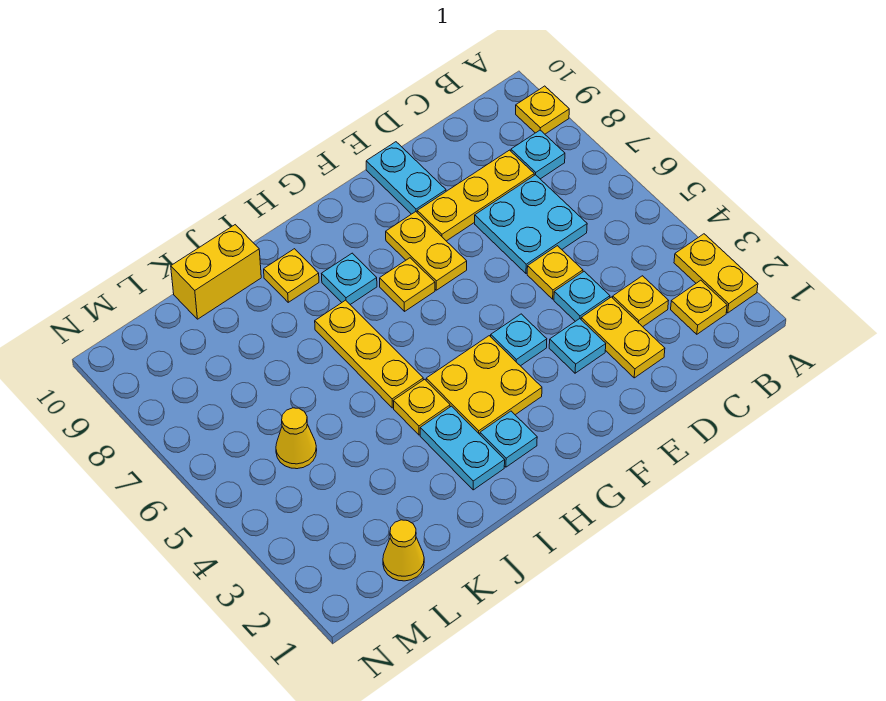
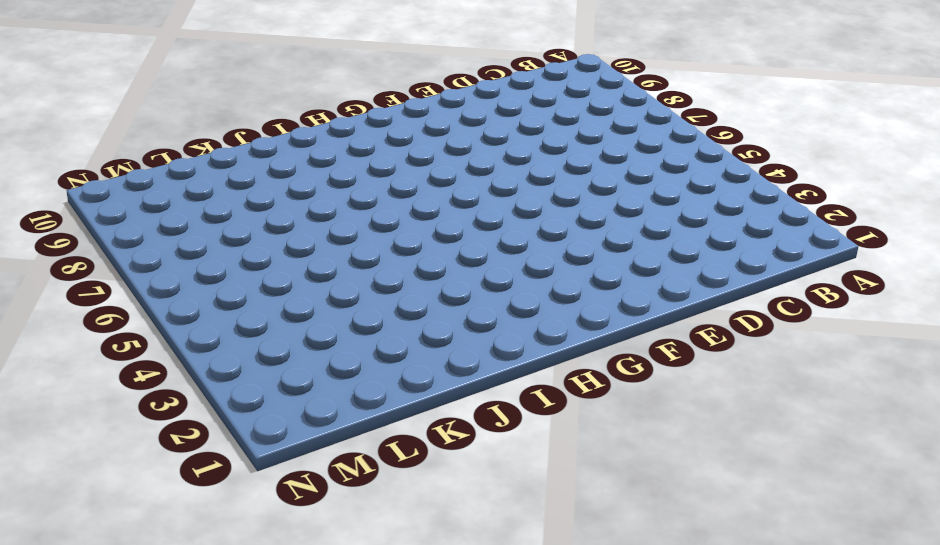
none -> yellow 1x2 plate [674,234,758,313]
none -> yellow 1x1 plate [516,86,569,134]
none -> yellow 1x1 plate [671,280,727,334]

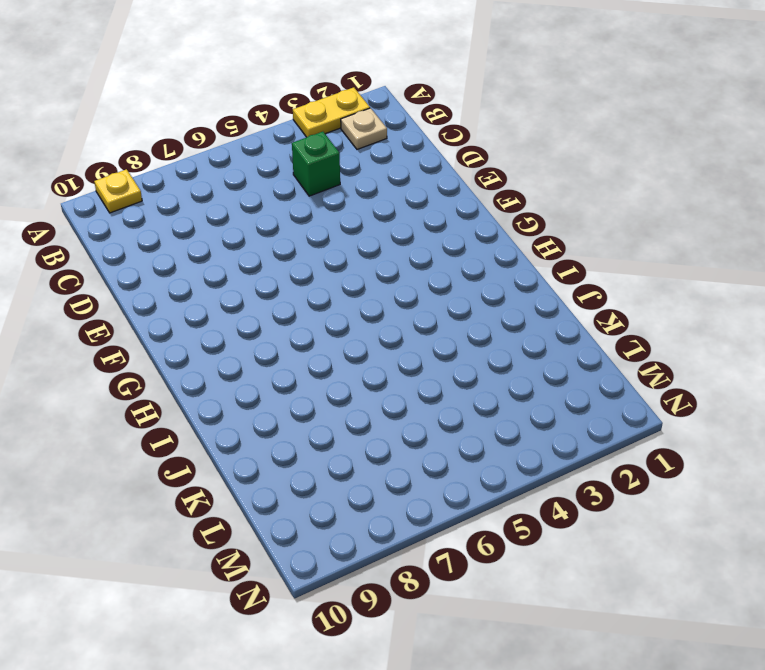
tan 1x1 plate [341,108,387,149] -> yellow 1x1 plate [671,280,727,334]
green 1x1 brick [292,132,340,196] -> none
none -> cyan 1x1 plate [511,130,565,179]
none -> yellow 1x1 plate [613,276,668,327]
none -> cyan 2x2 plate [475,175,587,273]

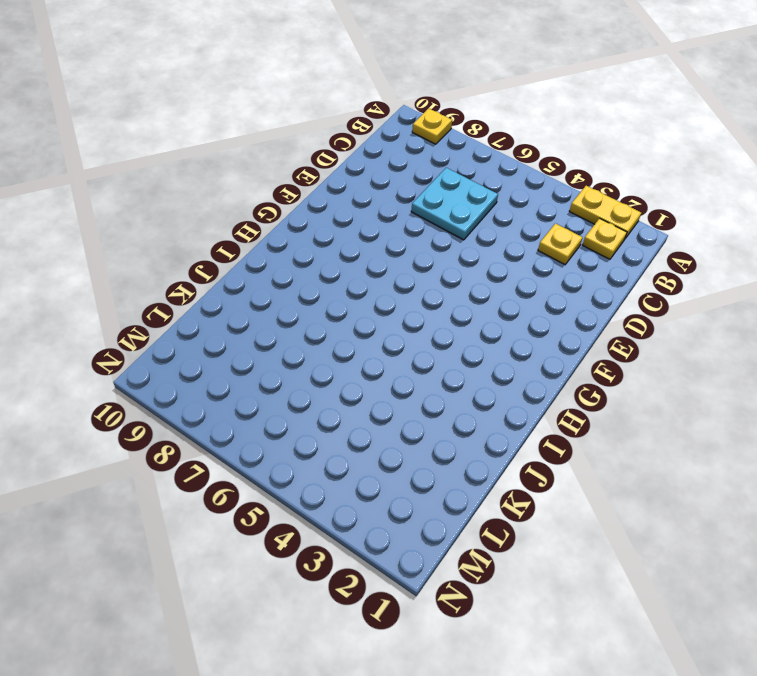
none -> cyan 1x1 plate [511,130,565,179]
none -> yellow 1x3 plate [417,150,534,241]
none -> yellow 1x2 plate [581,297,665,378]

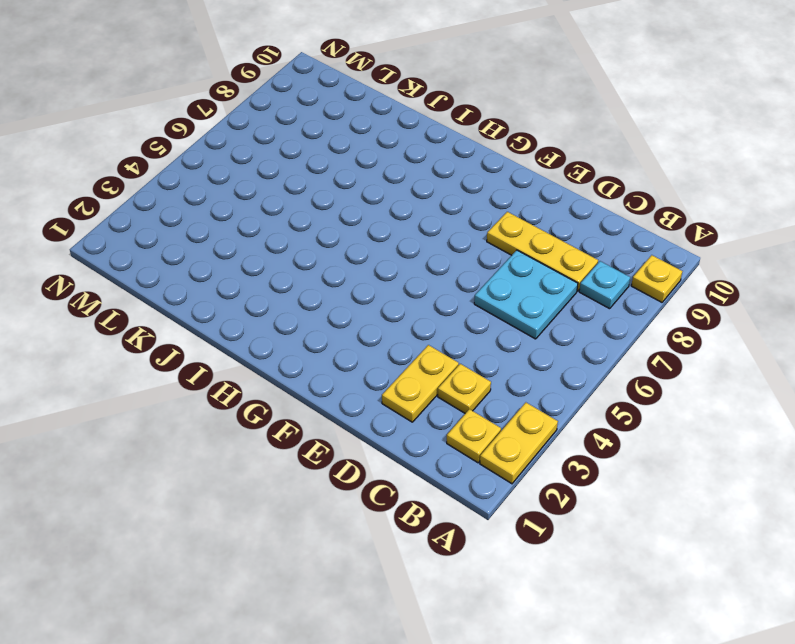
none -> cyan 1x1 plate [554,271,610,321]
none -> yellow 1x1 plate [527,246,583,299]
none -> cyan 1x1 plate [549,319,606,373]

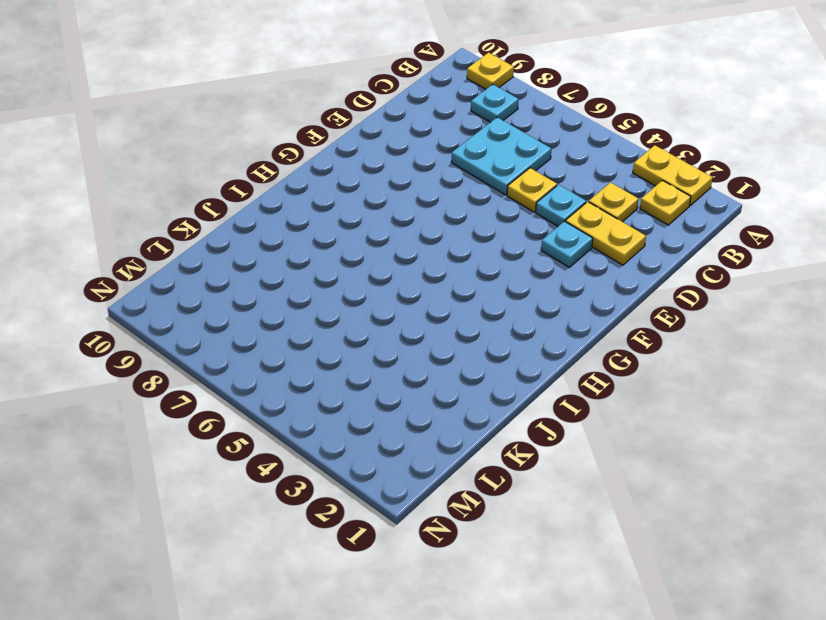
none -> yellow 1x3 plate [417,150,534,241]
none -> cyan 1x2 plate [366,142,446,214]
none -> cyan 1x1 plate [491,314,547,366]

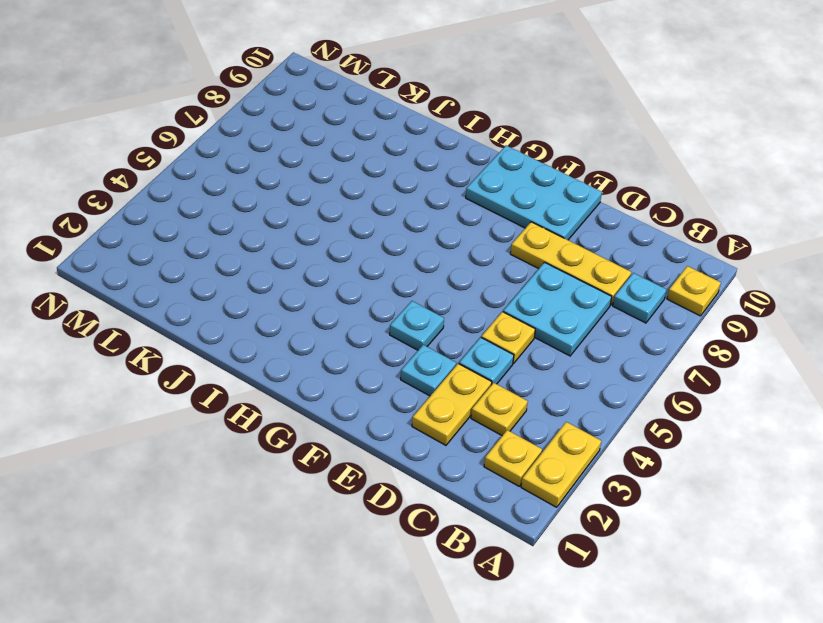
cyan 2x3 plate [466,146,602,240] -> cyan 1x2 plate [366,142,446,214]
none -> yellow 1x2 plate [386,212,467,290]
none -> yellow 2x2 plate [426,336,542,434]
none -> yellow 1x1 plate [380,258,435,311]

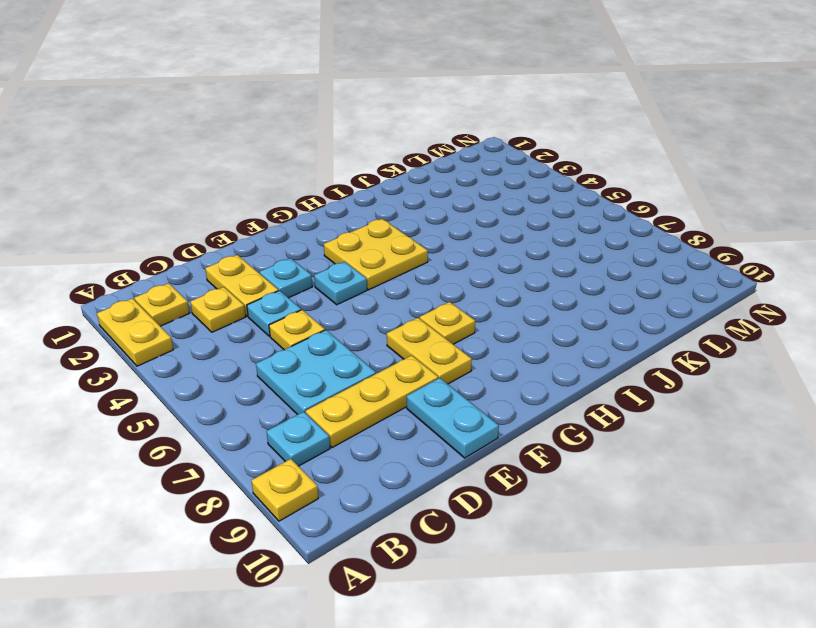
none -> cyan 1x1 plate [480,411,537,467]
none -> cyan 1x1 plate [322,253,377,304]
none -> cyan 1x2 plate [420,406,505,490]

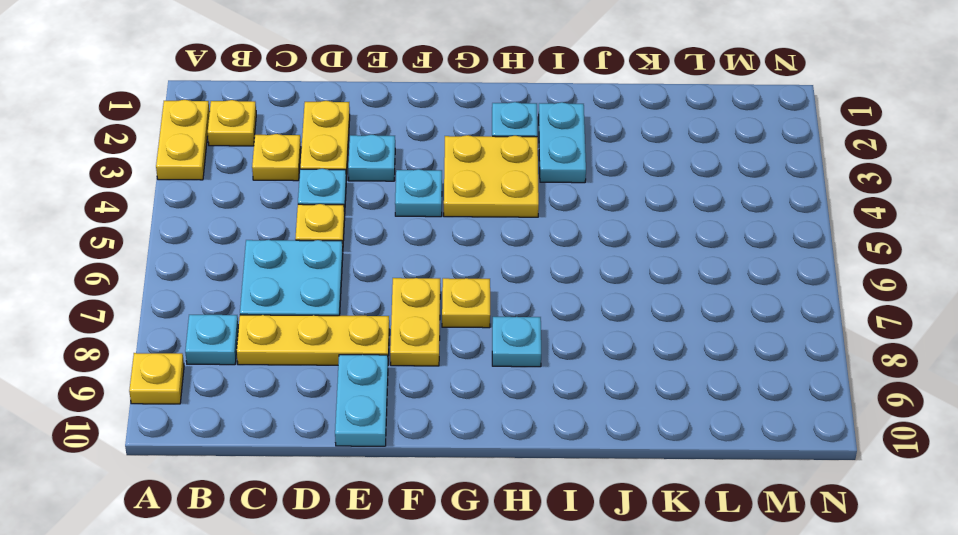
none -> yellow 1x1 plate [394,379,450,435]
none -> yellow 1x3 plate [315,300,423,408]
none -> yellow 1x1 plate [264,249,319,302]

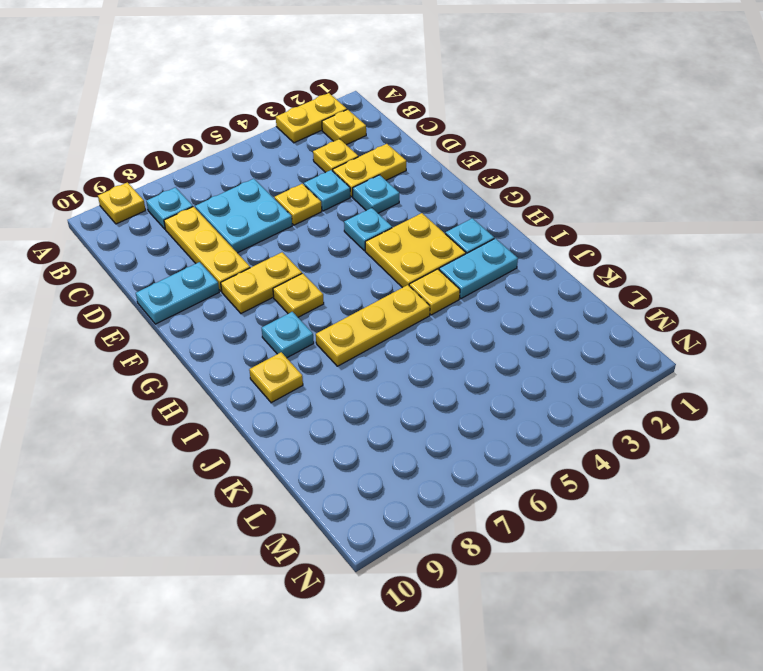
none -> yellow 1x2 brick [171,225,261,319]
none -> yellow 1x1 cone [383,520,424,581]
none -> yellow 1x1 cone [276,408,317,469]

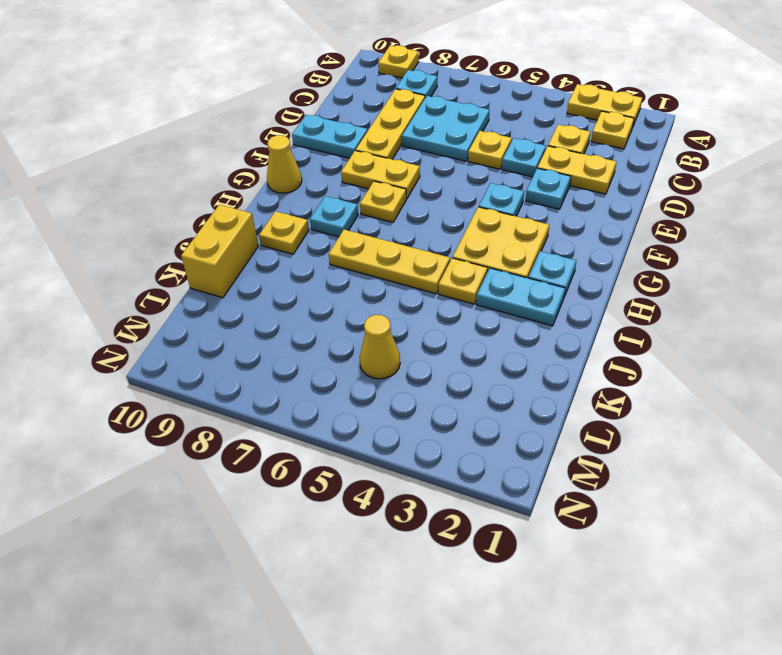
yellow 1x1 cone [267,135,302,193] -> yellow 1x1 cone moved to [383,520,424,581]

